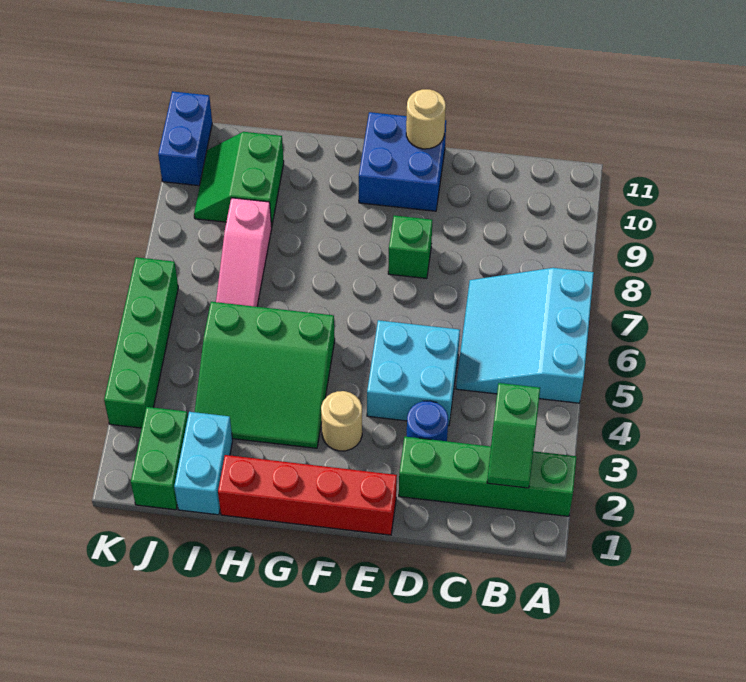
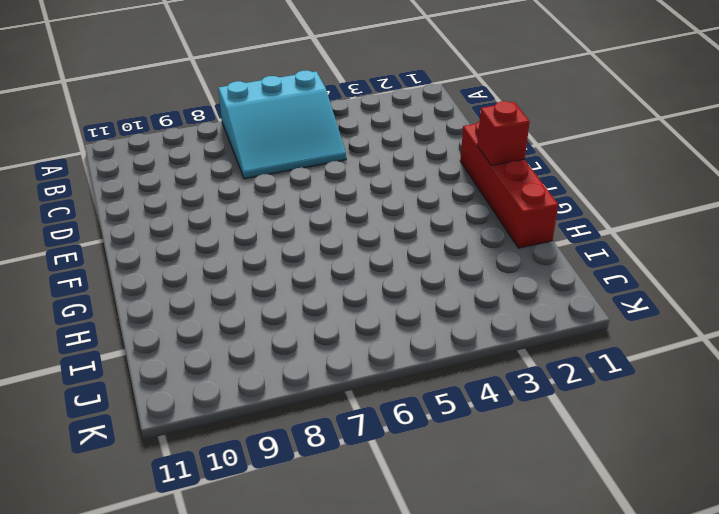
red 1x1 brick [477,101,530,166] -> none
none -> green 1x4 brick [399,437,576,516]
none -> blue 1x1 round brick [407,401,448,441]
none -> cyan 2x2 brick [367,320,460,426]

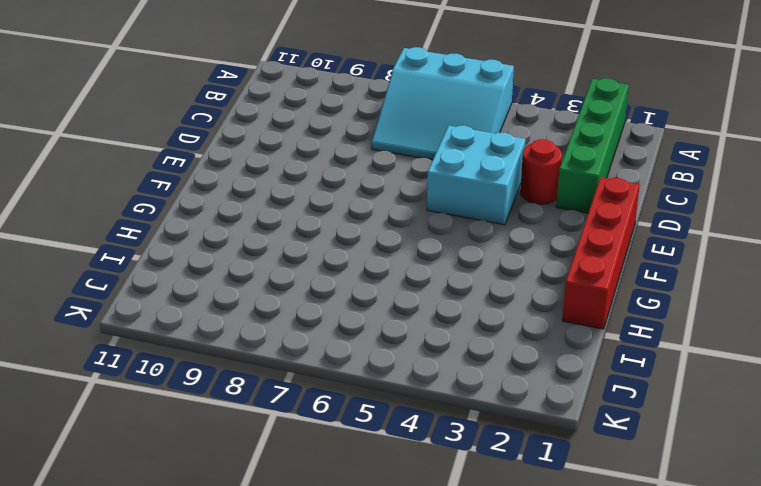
red 1x1 round brick [520,139,562,204] -> blue 1x1 round brick [407,401,448,441]
none -> green 1x1 brick [388,215,432,279]
none -> blue 2x2 brick [359,112,446,211]
none -> tan 1x1 round brick [321,391,362,451]

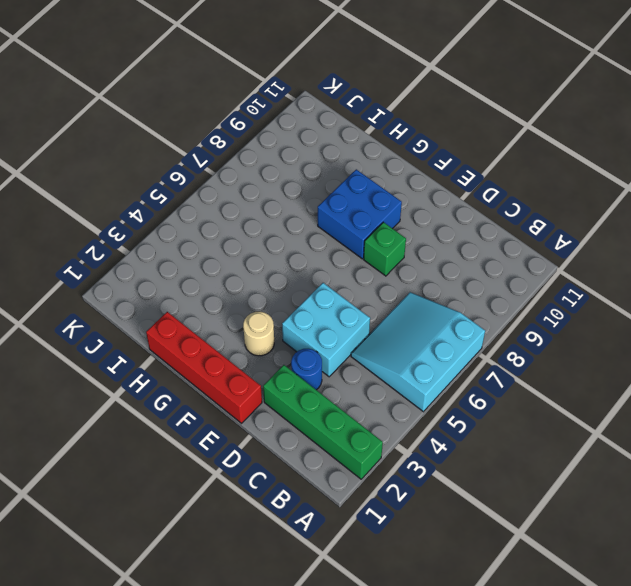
blue 2x2 brick [318,169,402,259] -> blue 2x2 brick moved to [359,112,446,211]
none -> green 3x3 slope [195,302,335,448]
none -> cyan 1x2 brick [174,412,233,515]
none -> pink 1x3 slope [216,198,272,307]

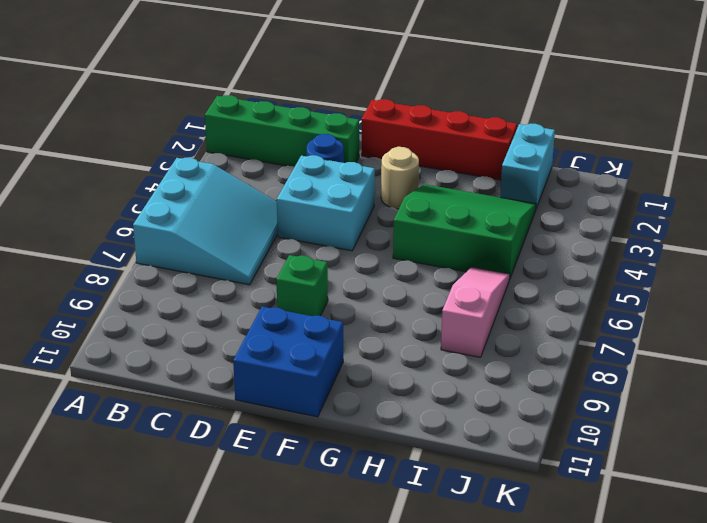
none -> green 2x2 slope [194,132,284,227]
none -> green 1x2 brick [131,407,188,510]
none -> green 1x4 brick [104,257,178,428]

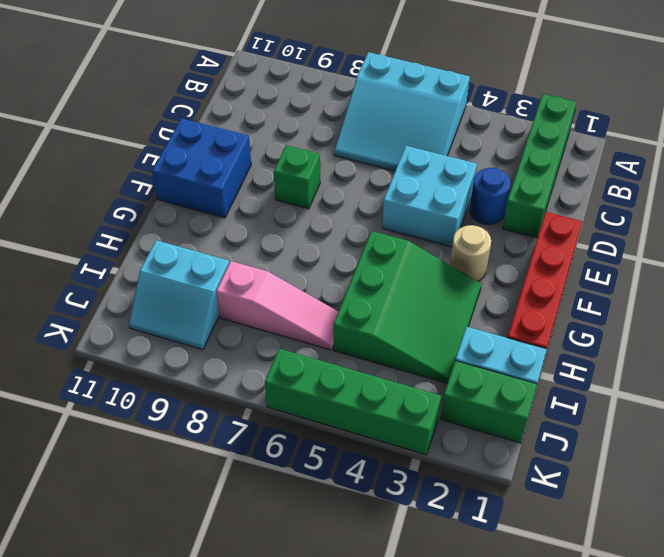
cyan 2x2 slope [129,240,229,350] -> green 2x2 slope [194,132,284,227]
none -> blue 1x2 brick [158,91,212,186]
none -> green 1x2 slope [487,383,540,488]
none -> tan 1x1 round brick [406,89,446,149]

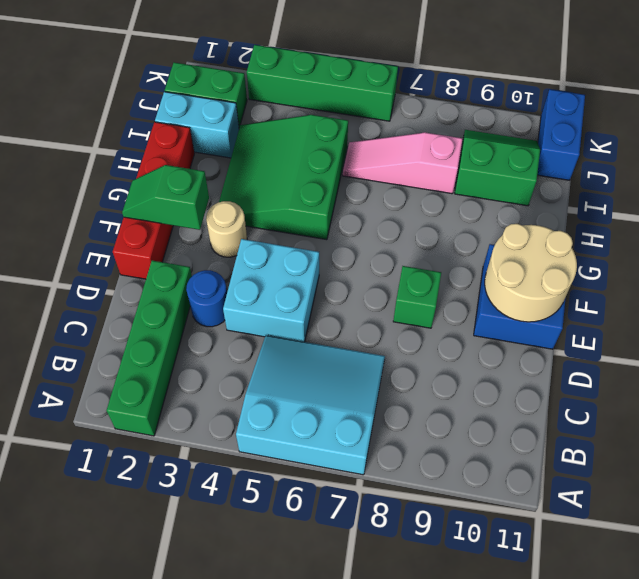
tan 2x2 round brick [485,224,577,322] -> tan 1x1 round brick [406,89,446,149]
green 1x2 slope [122,165,209,230] -> green 1x2 slope moved to [487,383,540,488]
blue 1x2 brick [537,89,585,180] -> blue 1x2 brick turned to [158,91,212,186]

